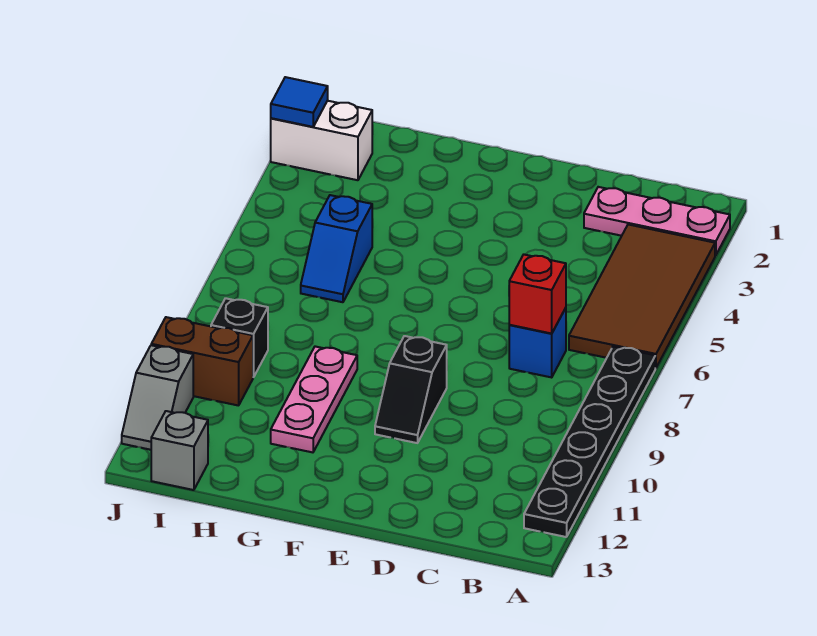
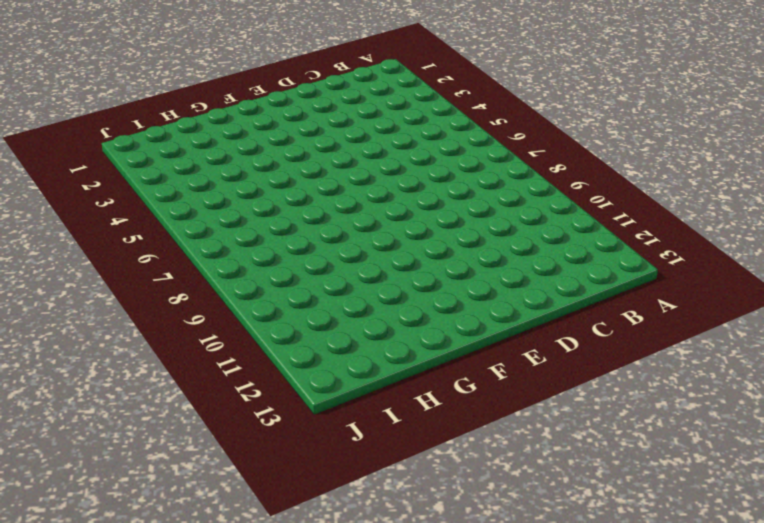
none -> pink 1x3 plate [584,187,730,255]
none -> brown 2x4 tile [569,224,715,368]
none -> black 1x6 plate [524,347,655,537]

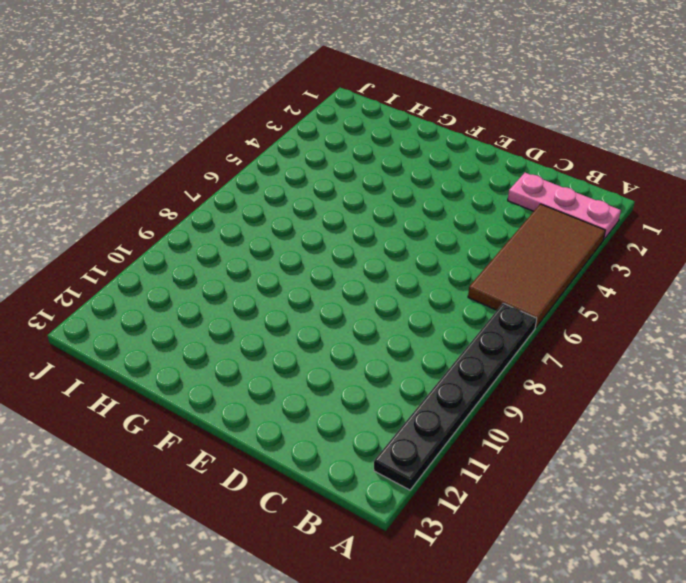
none -> blue 1x1 brick [509,308,566,377]
none -> black 1x2 slope [375,336,447,443]
none -> pink 1x3 plate [271,346,357,452]

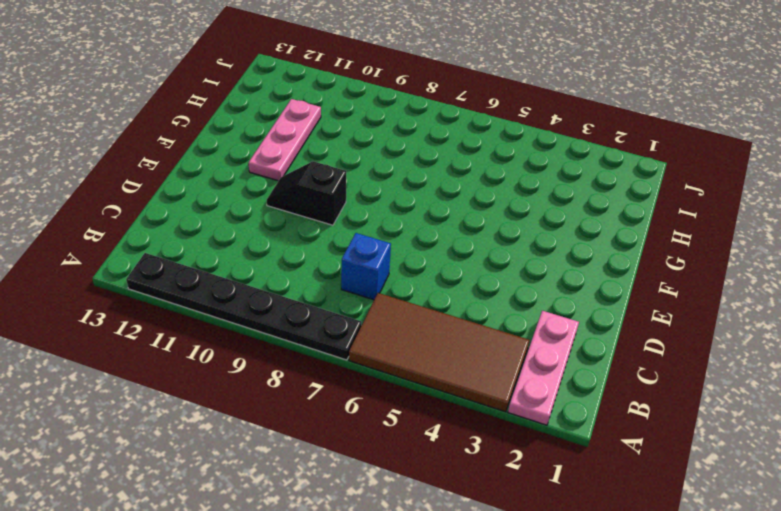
pink 1x3 plate [248,99,321,181] -> pink 1x3 plate turned to [271,346,357,452]
none -> blue 1x2 slope [301,195,372,302]
none -> white 1x2 brick [271,101,372,180]
none -> black 1x1 brick [211,298,268,377]

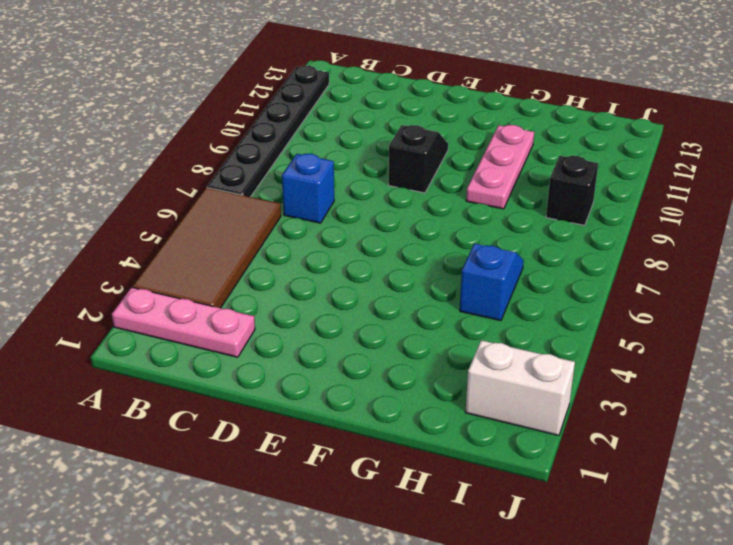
none -> brown 1x2 brick [151,317,253,406]
none -> grey 1x1 brick [151,411,208,490]
none -> grey 1x2 slope [122,345,193,450]

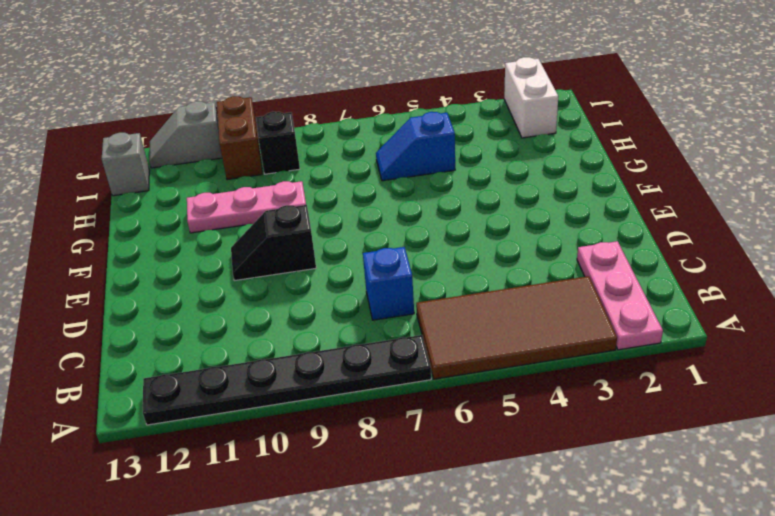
none -> red 1x1 brick [509,255,566,333]
none -> blue 1x1 tile [271,77,328,127]

